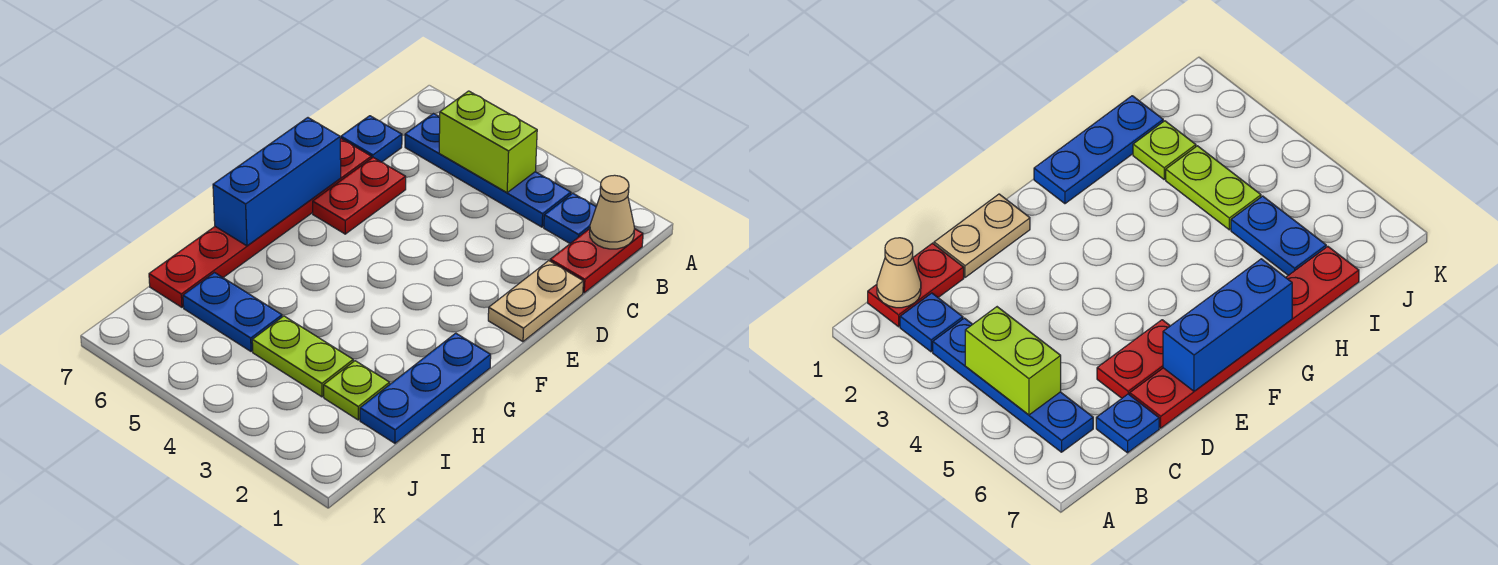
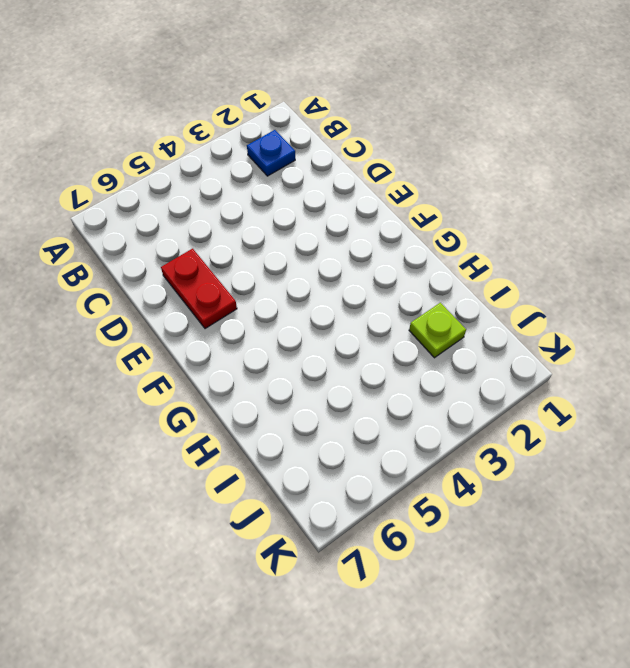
none -> red 1x2 plate [550,229,643,293]
none -> blue 1x4 plate [405,114,571,227]
none -> blue 1x1 plate [341,116,402,162]

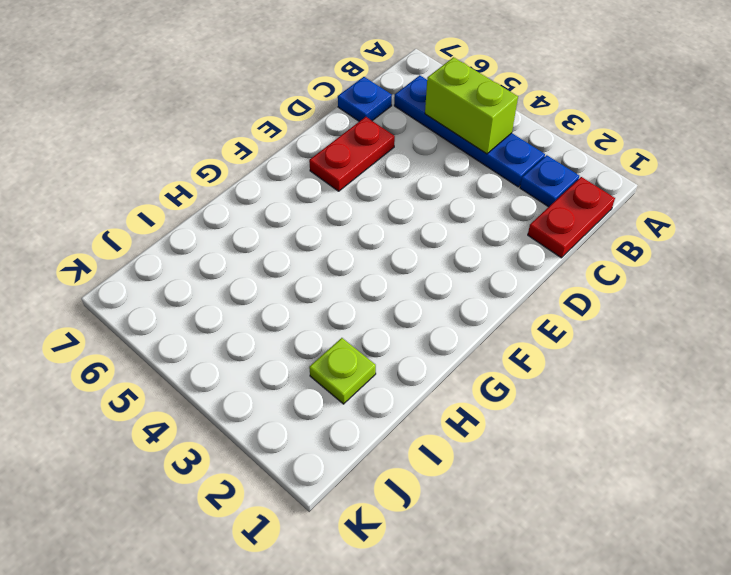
none -> tan 1x2 plate [488,261,583,342]
none -> red 1x6 plate [149,138,371,307]
none -> blue 1x3 plate [360,333,491,443]

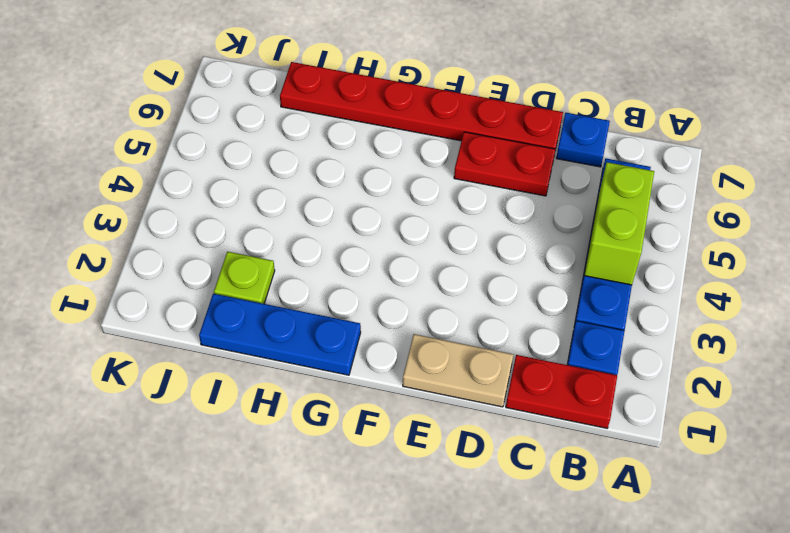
none -> lime 1x2 plate [252,316,353,397]
none -> blue 1x2 plate [183,273,282,352]
none -> tan 1x1 cone [590,175,635,249]

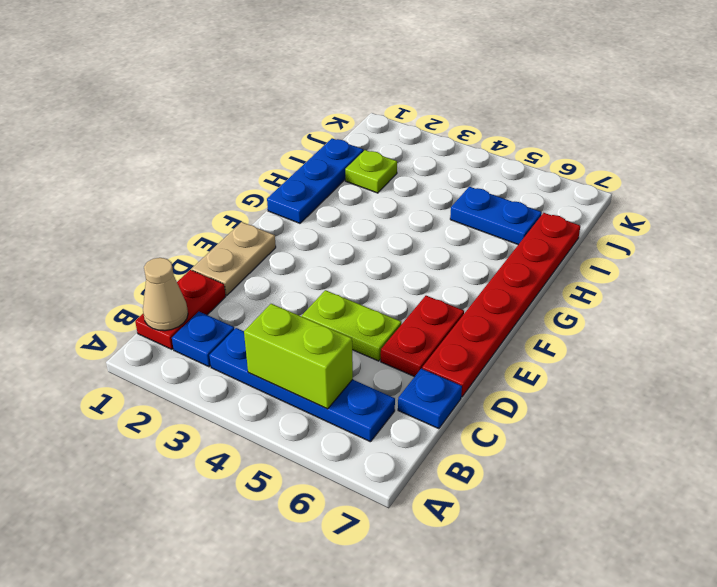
lime 1x2 plate [302,290,401,361] -> lime 1x2 plate moved to [252,316,353,397]
none -> blue 1x3 brick [213,118,341,246]

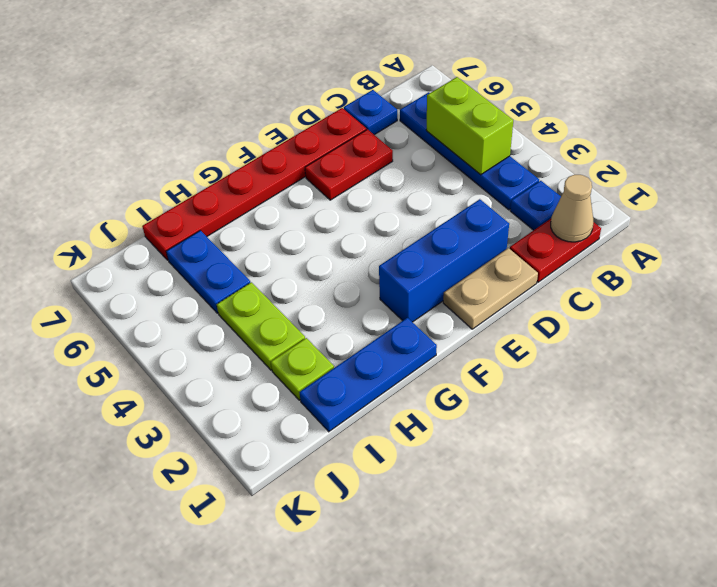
blue 1x3 brick [379,199,509,322] -> blue 1x3 brick moved to [213,118,341,246]

